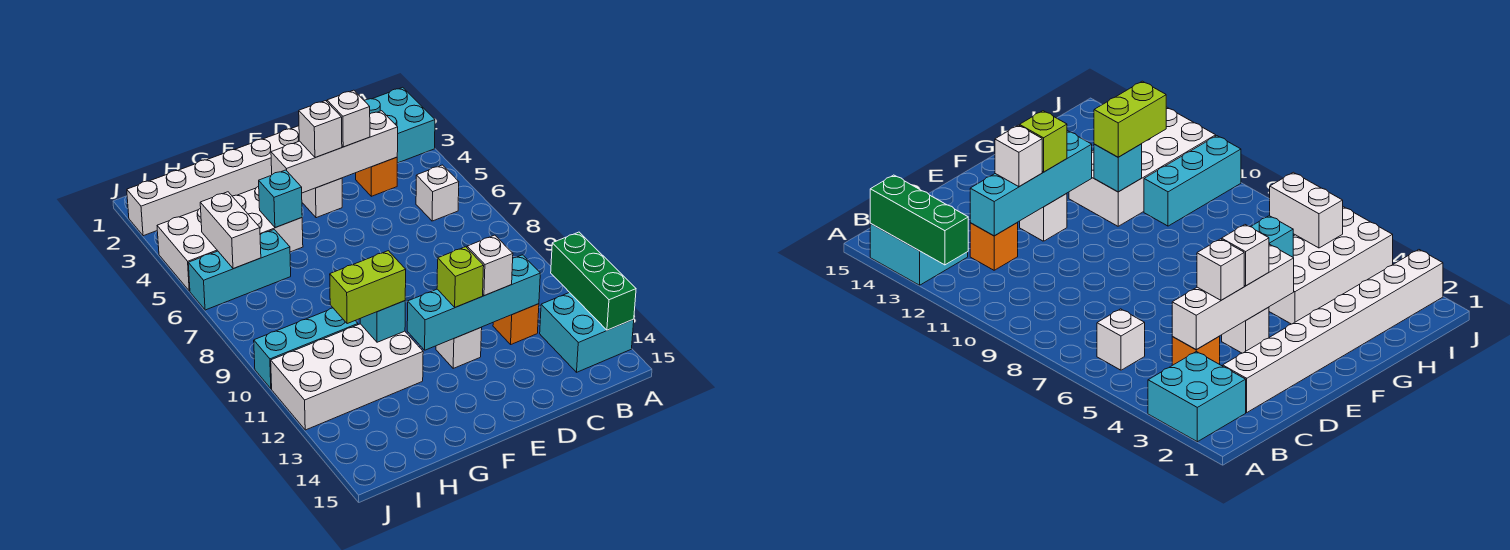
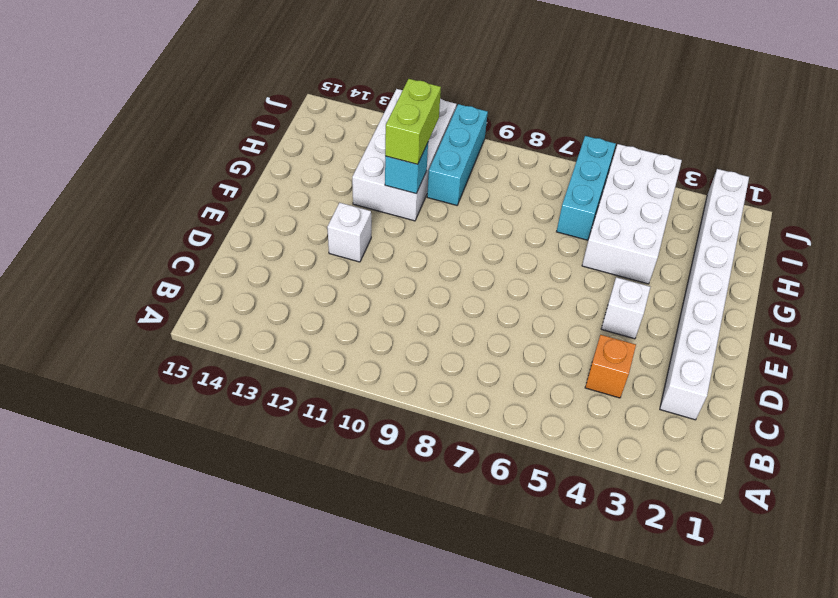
none -> cyan 2x2 brick [365,87,435,163]
none -> cyan 2x2 brick [540,293,634,372]
none -> white 1x1 brick [416,165,459,221]

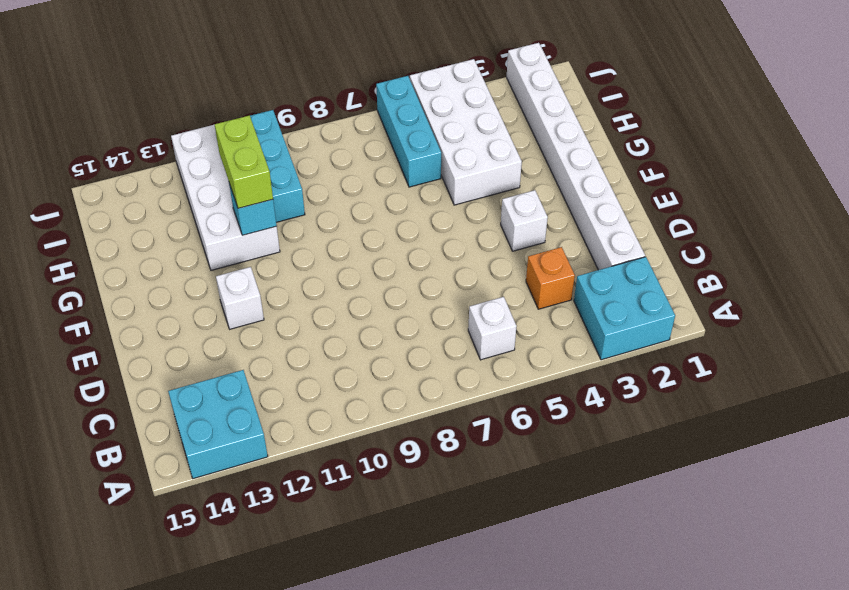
none -> orange 1x1 brick [493,304,539,344]
none -> green 1x3 brick [551,232,636,330]
none -> white 1x4 brick [271,111,398,193]

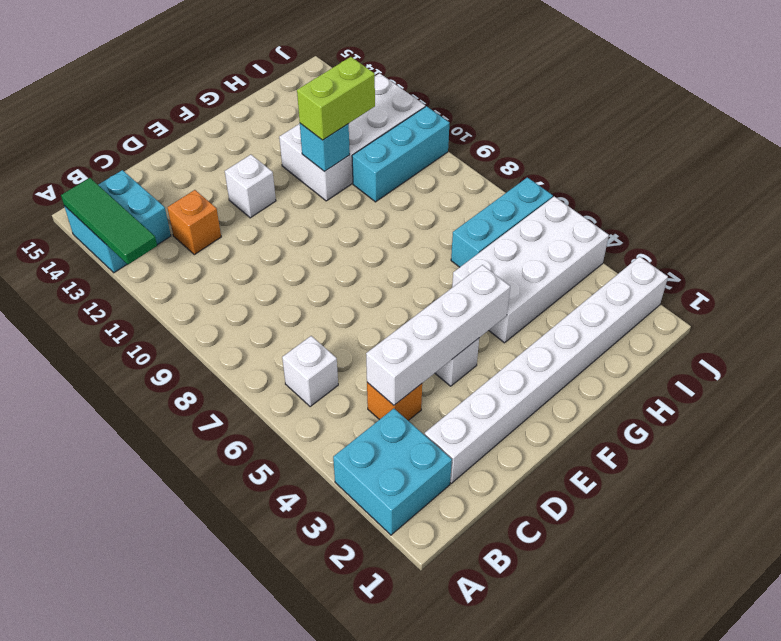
green 1x3 tile [61,178,157,264] -> green 1x3 brick [551,232,636,330]
none -> cyan 1x4 brick [407,255,540,350]
none -> cyan 1x1 brick [259,170,302,228]
none -> white 1x2 brick [200,192,261,269]

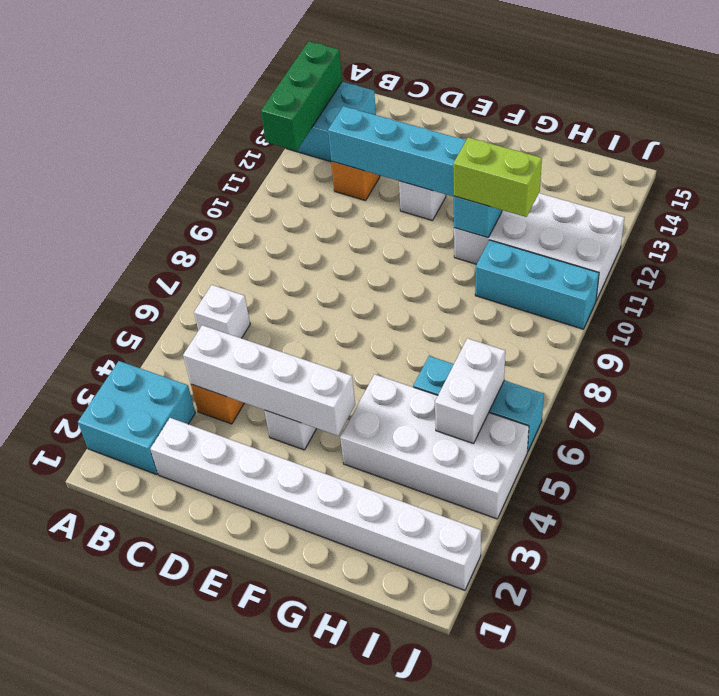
none -> cyan 1x1 brick [259,170,302,228]
none -> white 1x1 brick [327,90,370,147]
none -> white 1x1 brick [467,235,513,296]

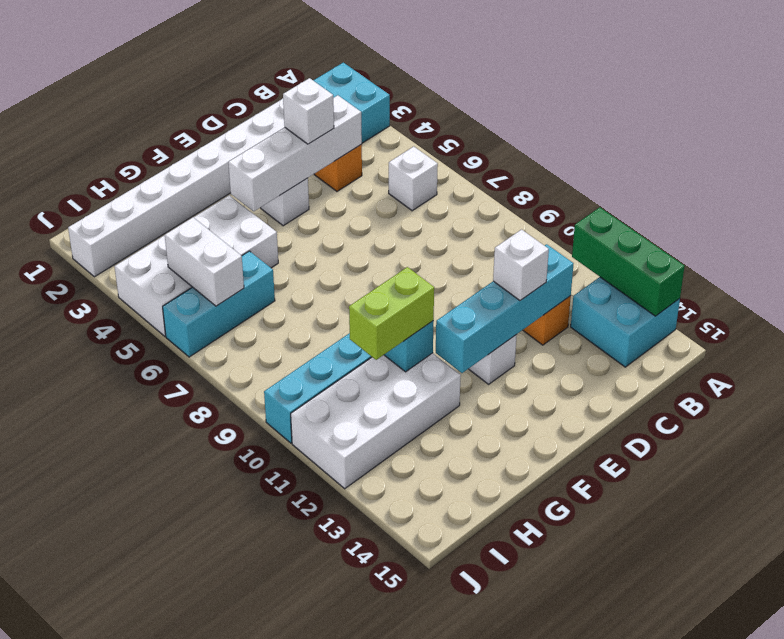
none -> cyan 1x1 brick [259,170,302,228]
none -> white 1x1 brick [299,101,342,158]
none -> lime 1x1 brick [437,247,484,307]

